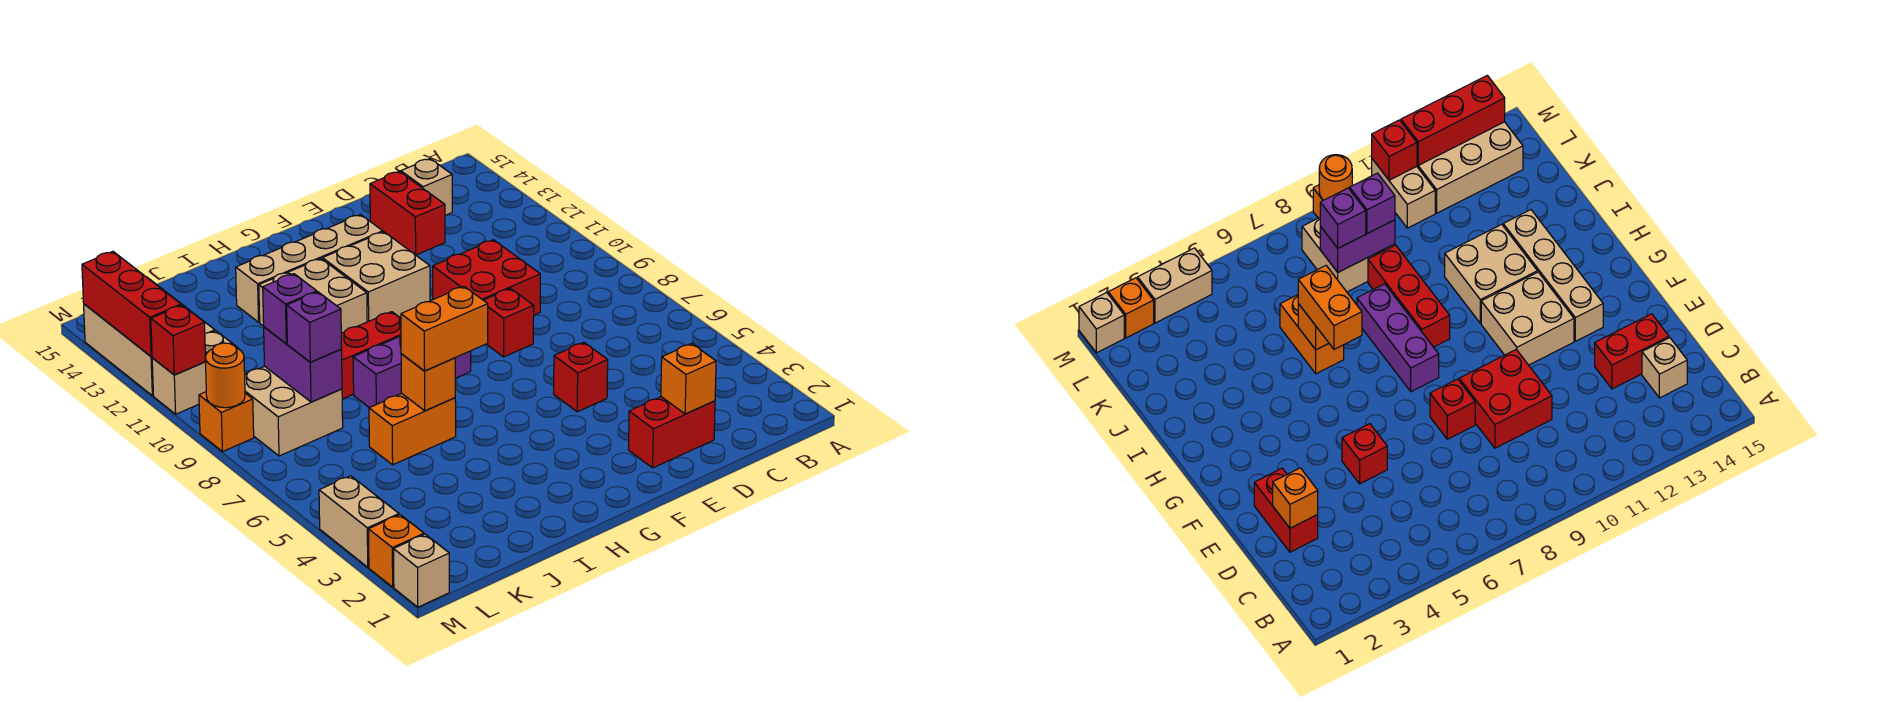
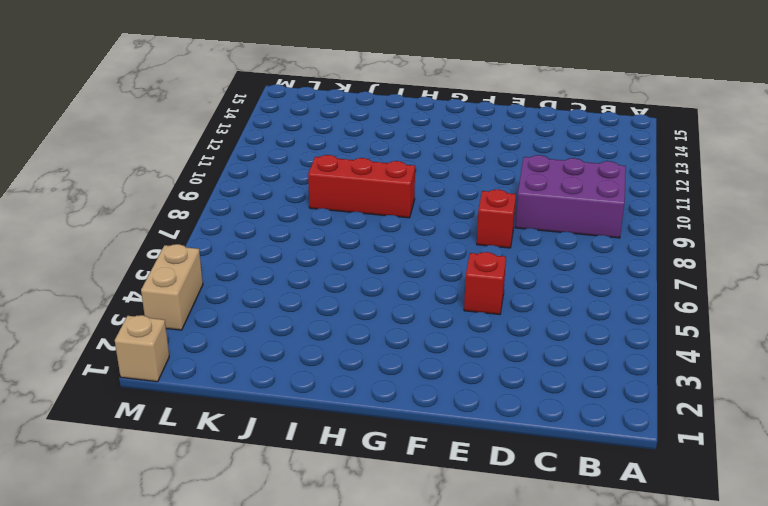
purple 2x3 brick [515,155,626,238] -> red 2x2 brick [433,240,540,315]
none -> tan 1x1 brick [401,159,452,215]
none -> red 1x2 brick [629,397,715,468]
none -> red 1x2 brick [370,171,445,255]

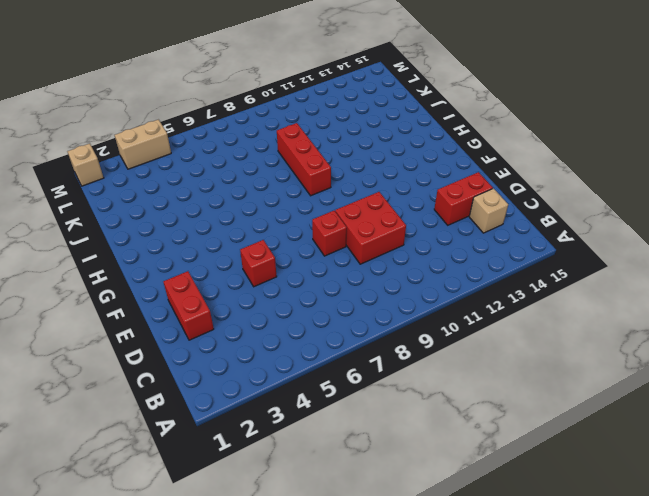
none -> tan 2x2 brick [322,232,430,322]
none -> tan 1x4 brick [236,215,383,322]
none -> purple 1x3 brick [353,336,471,408]

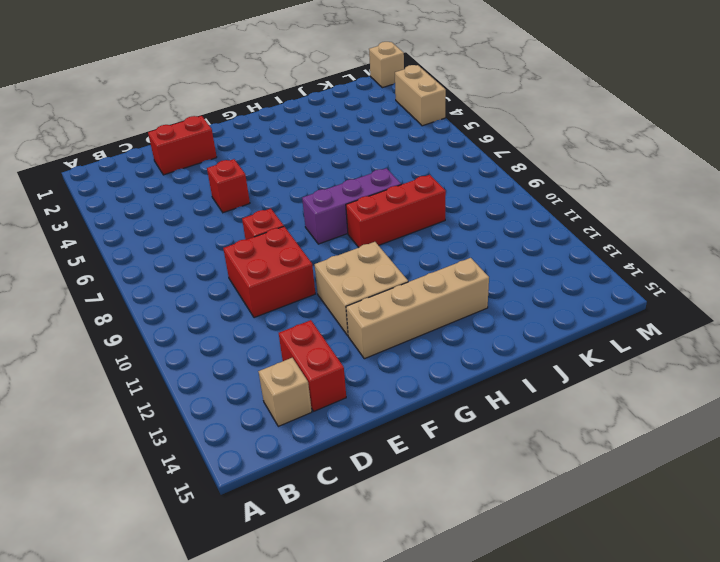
none -> tan 2x2 brick [259,259,367,333]
none -> orange 1x2 brick [369,393,456,465]
none -> tan 2x2 brick [245,366,343,456]

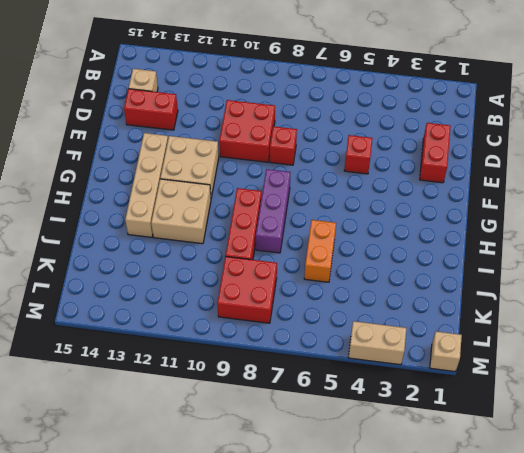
red 2x2 brick [217,256,277,323] -> tan 2x2 brick [245,366,343,456]
none -> tan 1x2 brick [152,331,238,414]
none -> tan 2x3 brick [84,277,215,396]
none -> orange 1x1 brick [369,515,424,587]

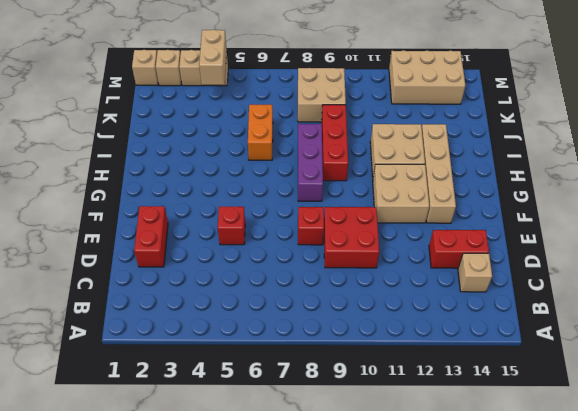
tan 1x2 brick [199,30,227,85] -> tan 1x2 brick moved to [152,331,238,414]
tan 1x1 brick [156,50,182,86] -> orange 1x1 brick [369,515,424,587]
none -> orange 1x1 brick [199,392,254,452]
none -> orange 1x1 brick [661,344,716,414]
none -> orange 1x1 brick [401,354,455,411]

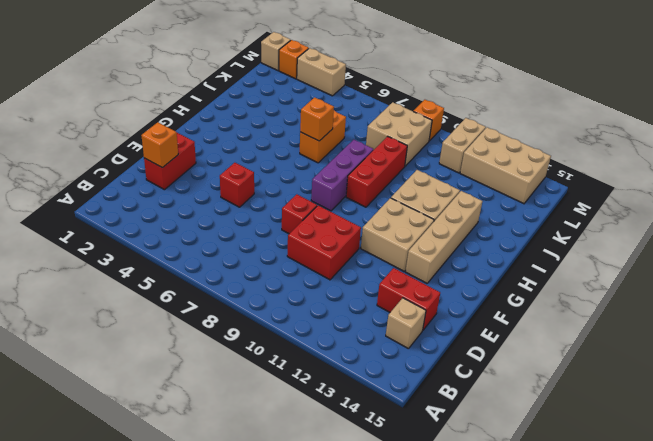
none -> purple 1x2 brick [264,327,342,402]
none -> orange 1x1 round brick [205,343,245,408]
none -> red 1x1 brick [151,305,206,375]

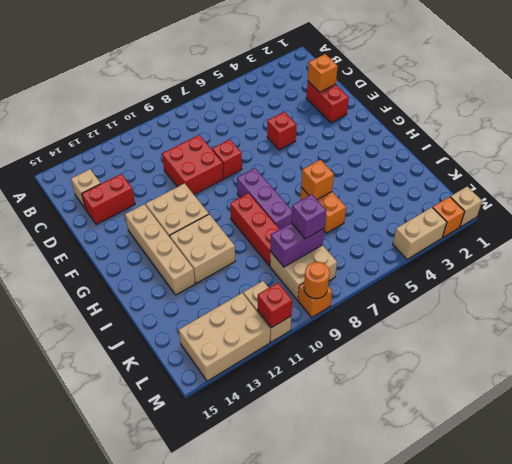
none -> red 1x3 brick [82,252,181,356]
none -> orange 1x2 brick [401,286,488,371]
none -> purple 1x1 brick [263,274,317,344]

